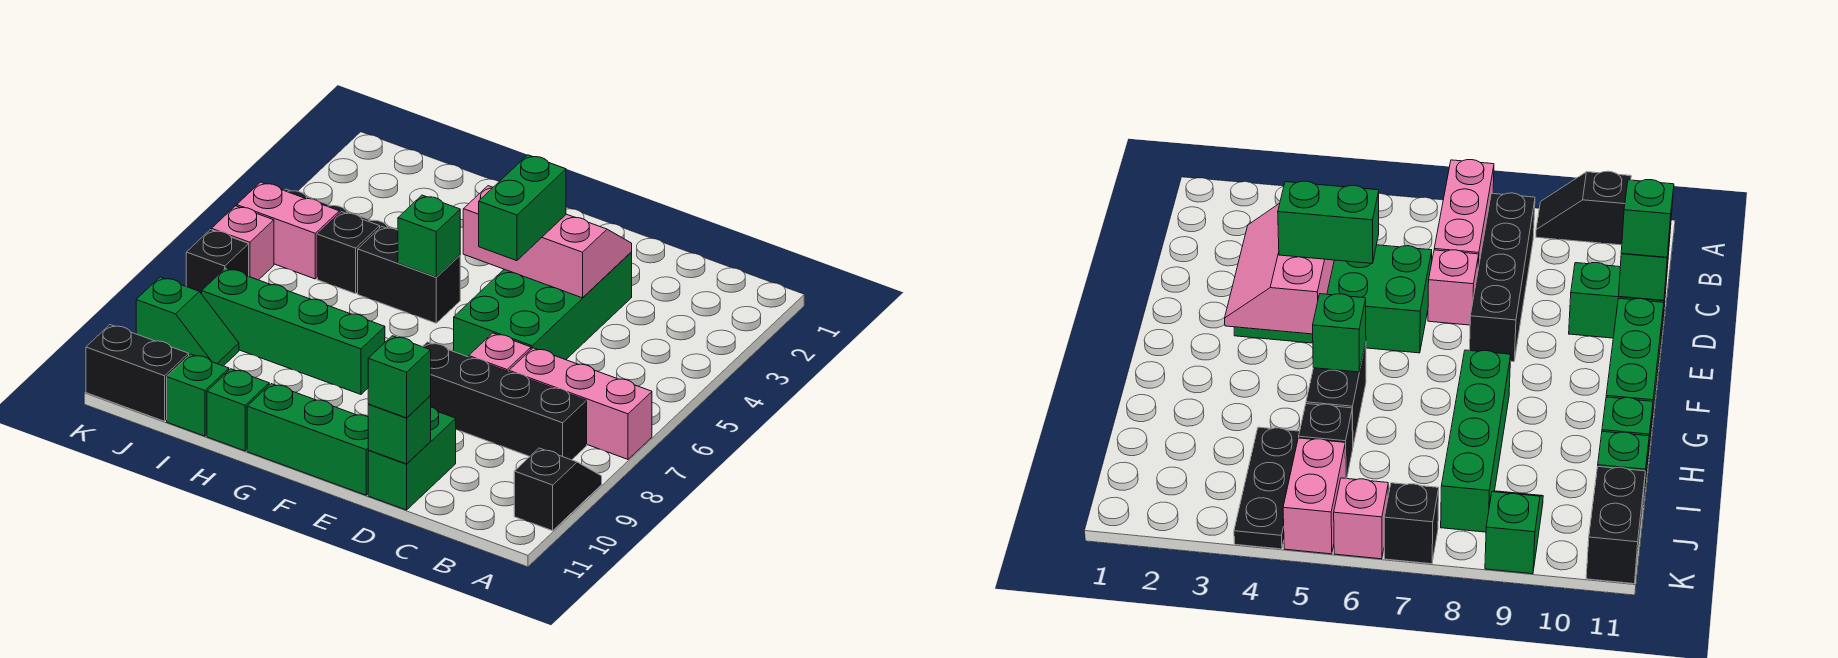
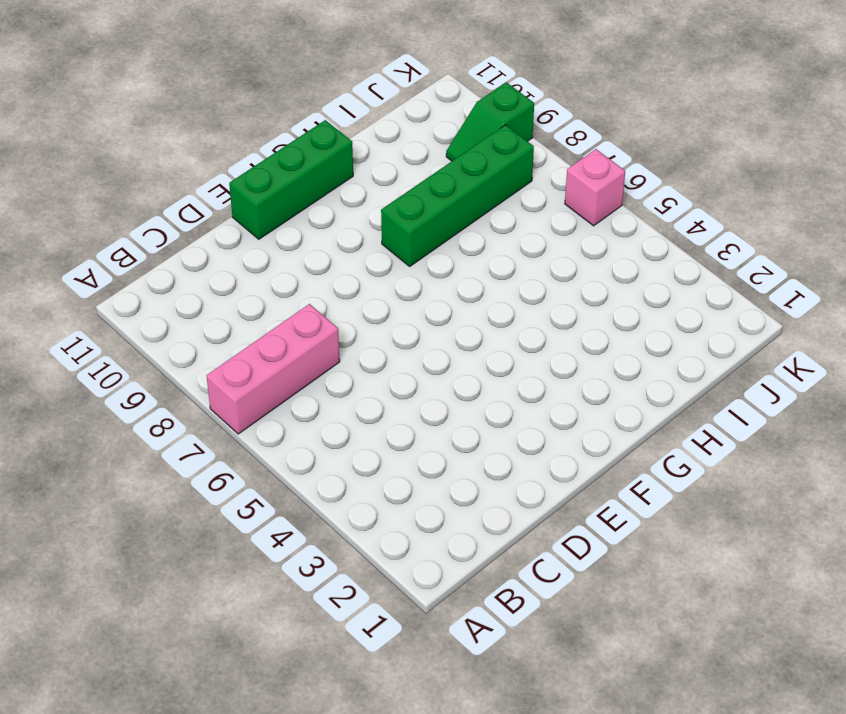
none -> black 1x2 slope [514,448,602,531]
none -> black 1x4 brick [422,342,587,460]
none -> green 2x4 brick [454,252,632,360]

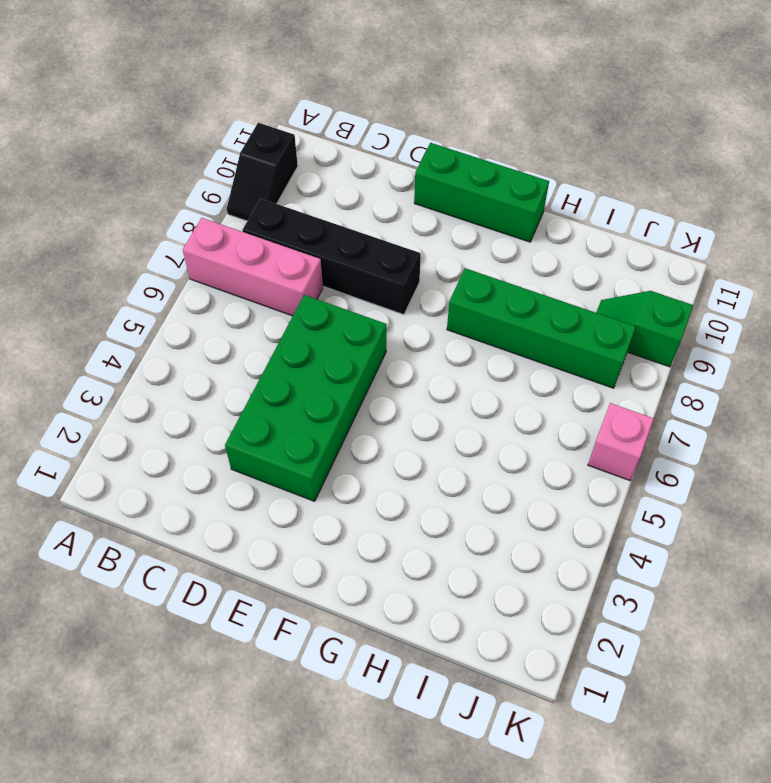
none -> pink 1x1 brick [469,333,531,372]
none -> green 1x2 brick [368,407,456,510]
none -> black 1x2 brick [358,226,460,323]

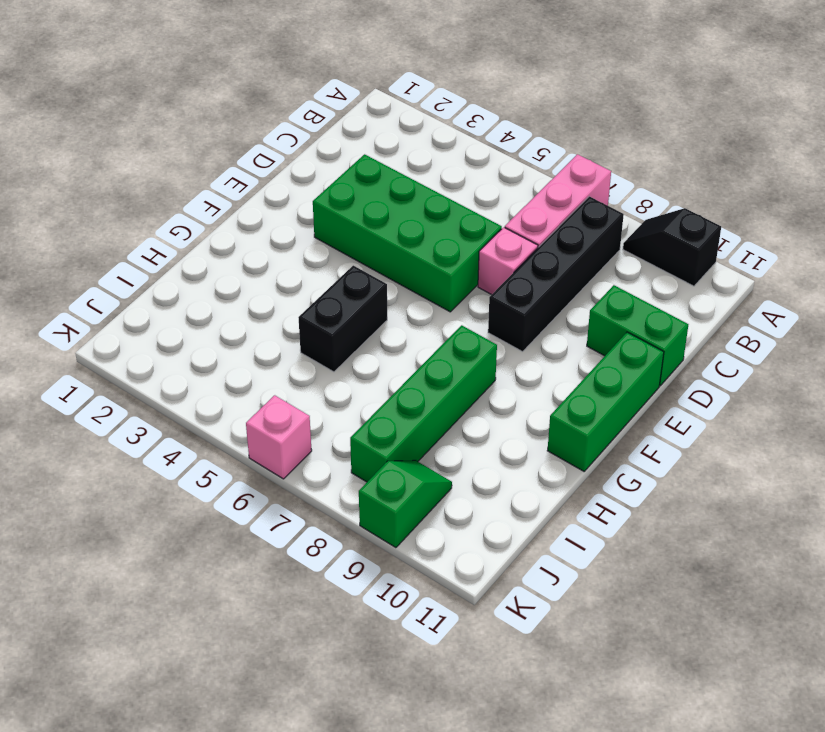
none -> green 1x1 brick [207,369,269,451]
none -> black 1x3 plate [1234,427,1300,549]
none -> black 1x1 brick [317,212,380,294]

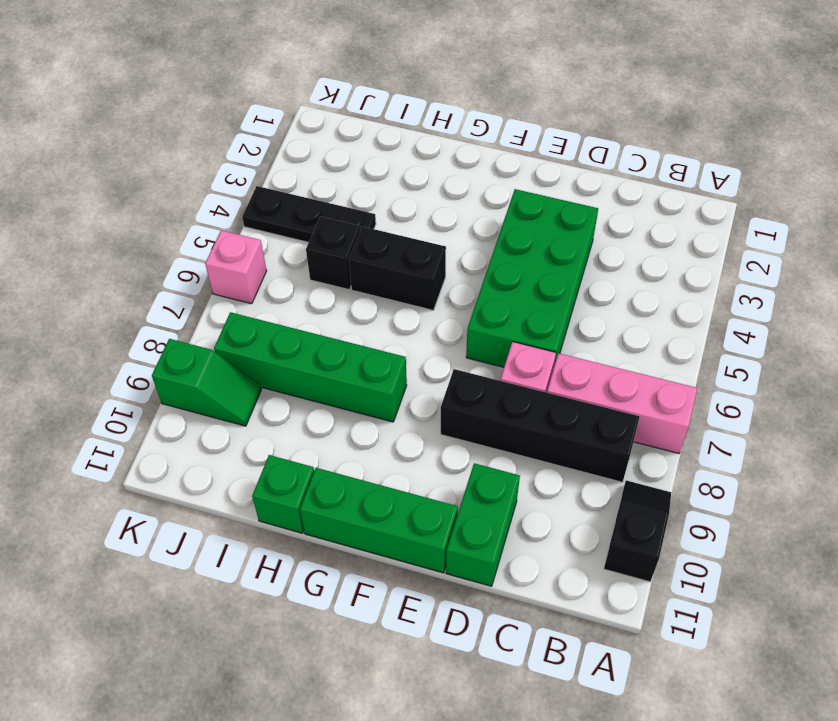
none -> green 1x1 brick [167,354,229,436]
none -> pink 1x2 brick [237,182,339,279]
none -> black 1x2 brick [86,325,189,421]

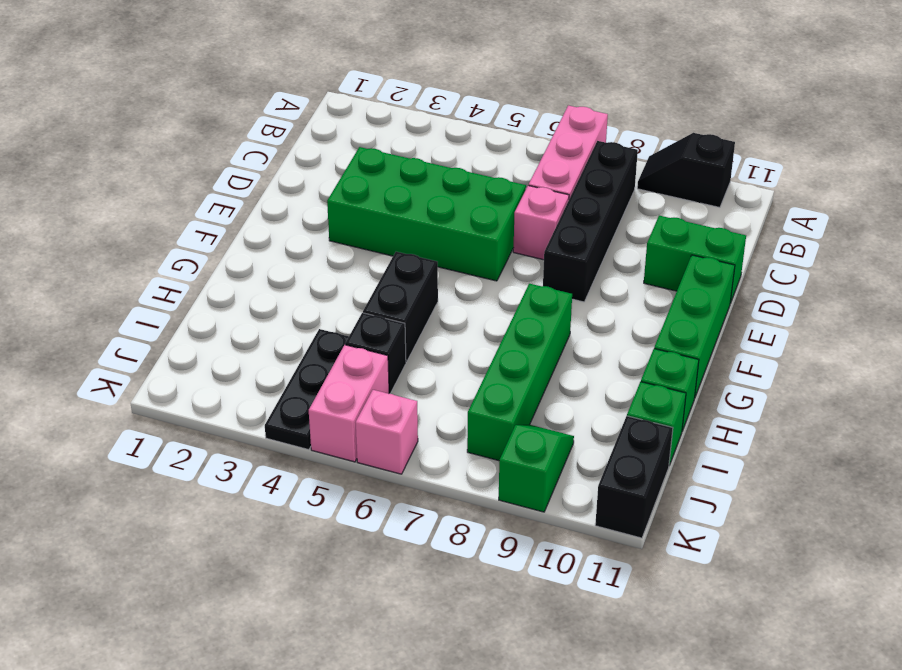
none -> black 1x1 brick [186,230,249,294]
none -> pink 2x3 slope [463,186,632,298]
none -> green 1x1 brick [368,396,431,464]

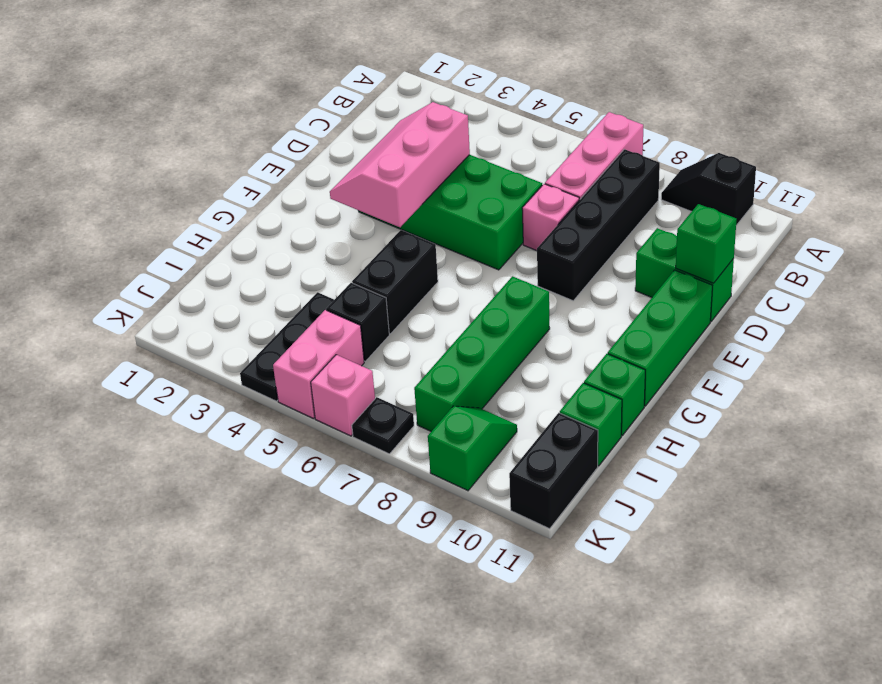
black 1x1 plate [352,397,414,454] -> black 1x1 brick [186,230,249,294]
none -> green 1x1 brick [398,195,460,277]
none -> green 1x1 brick [368,336,431,418]
none -> green 1x2 brick [479,155,566,261]

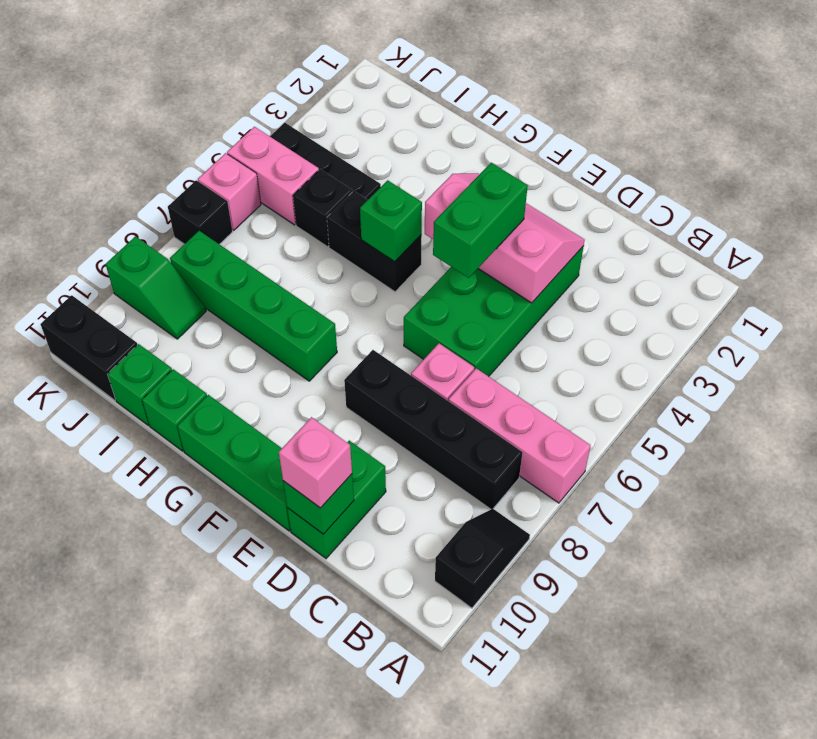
pink 1x1 brick [279,417,352,508] -> green 1x1 brick [368,336,431,418]

